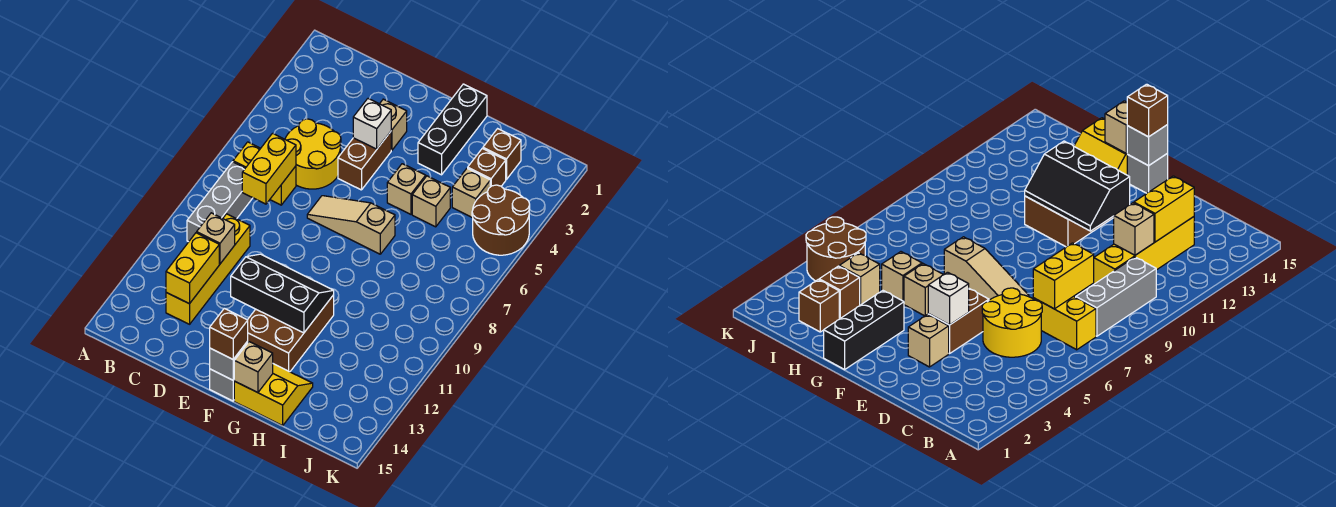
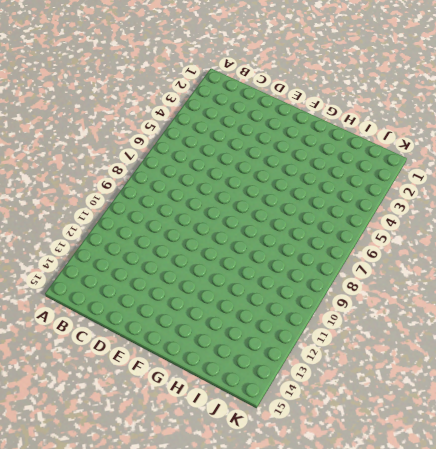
none -> yellow 1x2 brick [233,142,296,205]
none -> grey 1x3 brick [187,162,252,242]
none -> yellow 2x2 round brick [285,119,341,189]

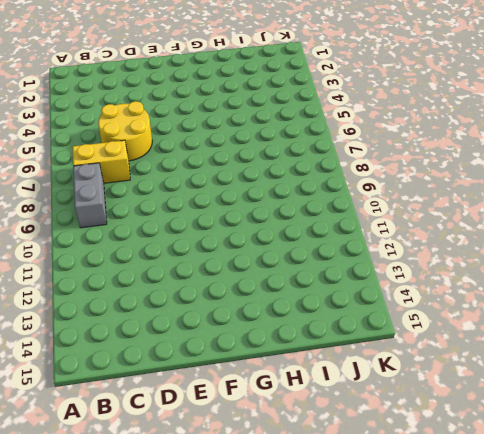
grey 1x2 brick [73,163,107,228] -> grey 1x3 brick [187,162,252,242]
none -> yellow 1x4 brick [166,214,250,324]
none -> tan 1x1 brick [380,99,407,150]
none -> brown 1x2 brick [338,132,391,190]

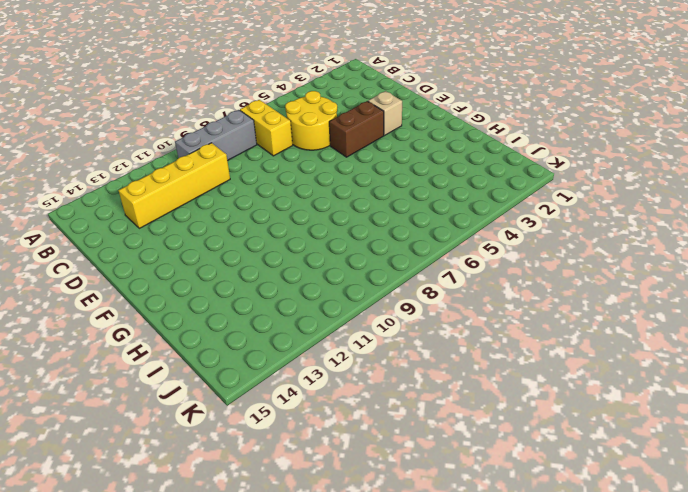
none -> tan 1x3 slope [307,196,395,254]
none -> brown 2x3 brick [248,295,334,372]
none -> grey 1x1 brick [210,369,234,401]

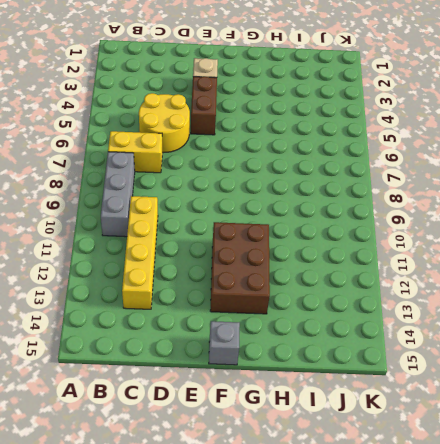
none -> tan 1x3 slope [307,196,395,254]
none -> black 1x3 brick [418,84,487,175]
none -> tan 1x1 brick [387,164,426,214]

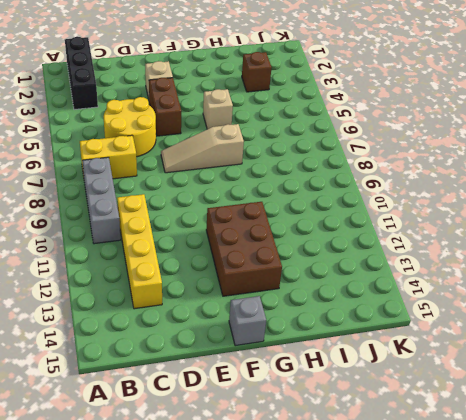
black 1x3 brick [65,37,98,110] -> black 1x3 brick moved to [418,84,487,175]
none -> yellow 2x2 slope [234,364,313,426]
none -> tan 1x1 brick [412,176,450,227]
none -> brown 1x1 brick [483,129,521,179]

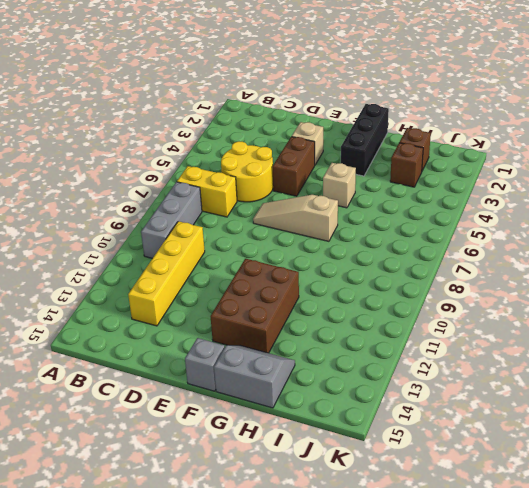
grey 2x2 slope [214,345,295,408] -> yellow 2x2 slope [234,364,313,426]
none -> tan 1x1 brick [412,176,450,227]
none -> tan 1x1 brick [452,168,490,218]
none -> brown 2x2 round brick [472,185,530,255]

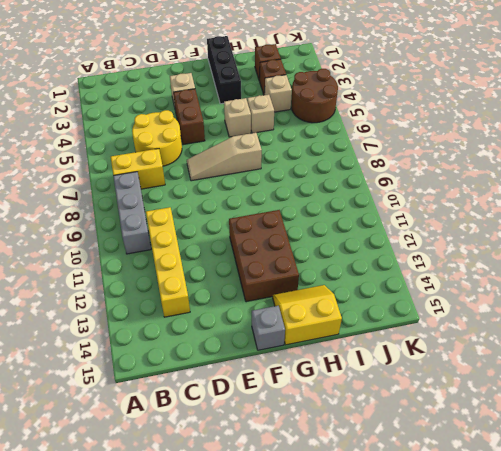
none -> yellow 1x2 brick [242,133,296,204]
none -> tan 1x1 brick [197,213,235,264]
none -> yellow 1x2 brick [166,233,219,304]

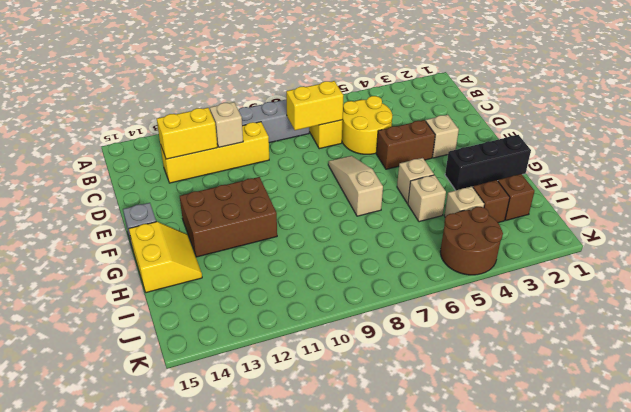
none -> white 1x1 brick [353,99,391,149]
none -> black 2x3 slope [231,254,334,333]
none -> grey 1x1 brick [210,341,248,380]

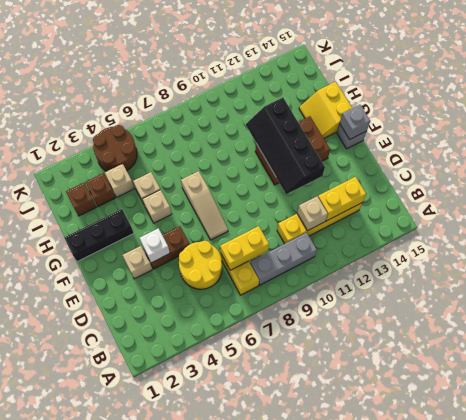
black 2x4 slope [246,98,325,194] -> black 2x3 slope [231,254,334,333]
none -> tan 1x1 brick [234,342,273,393]
none -> brown 1x1 brick [210,308,248,359]

